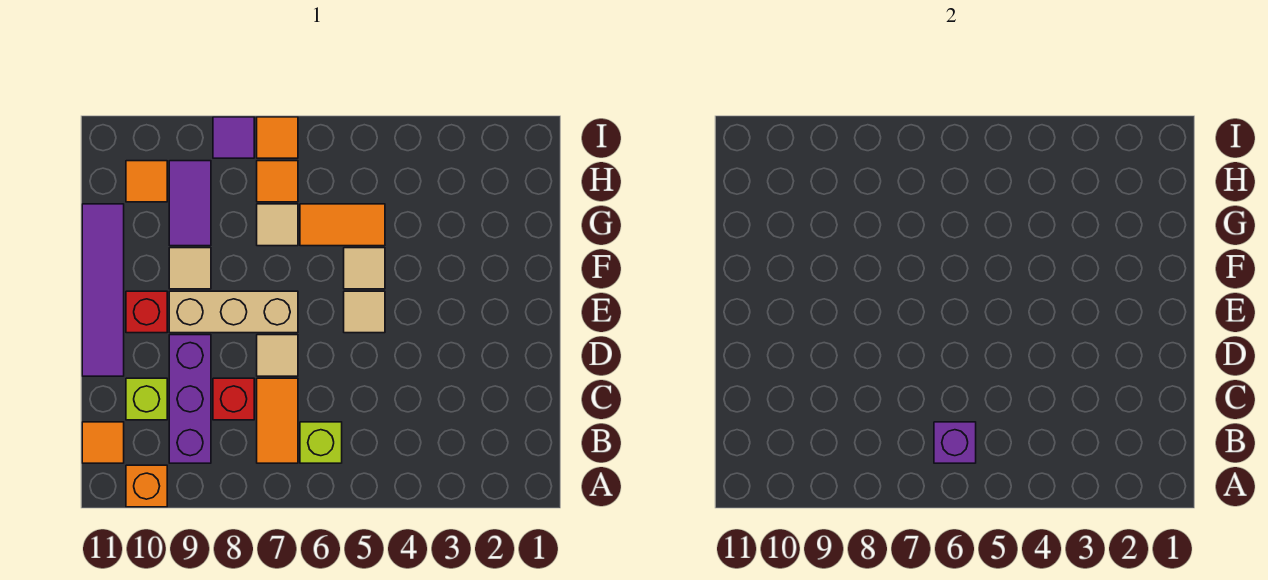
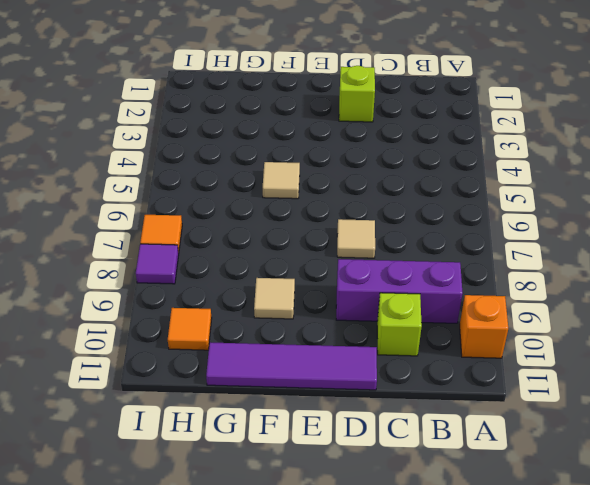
lime 1x1 brick [339,66,375,122] -> lime 1x1 brick moved to [300,422,342,463]
none -> orange 1x2 tile [257,378,298,463]
none -> orange 1x1 tile [82,422,124,463]
none -> red 1x1 brick [213,378,254,420]

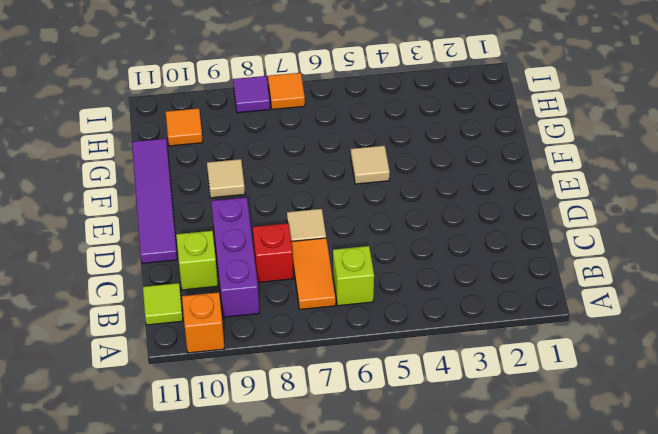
lime 1x1 tile [143,283,183,325] -> orange 1x1 tile [82,422,124,463]
none -> tan 1x1 tile [344,291,385,333]
none -> tan 1x3 brick [169,291,298,333]
none -> red 1x1 brick [126,291,167,333]

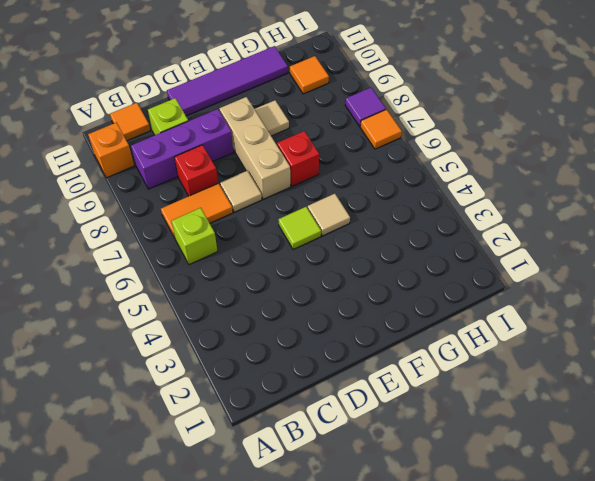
lime 1x1 tile [278,207,321,250] -> tan 1x1 tile [344,291,385,333]
red 1x1 brick [277,131,319,186] -> red 1x1 brick moved to [126,291,167,333]
none -> orange 1x2 tile [300,204,385,246]
none -> tan 1x1 tile [257,204,298,246]
none -> purple 1x2 tile [169,161,211,246]

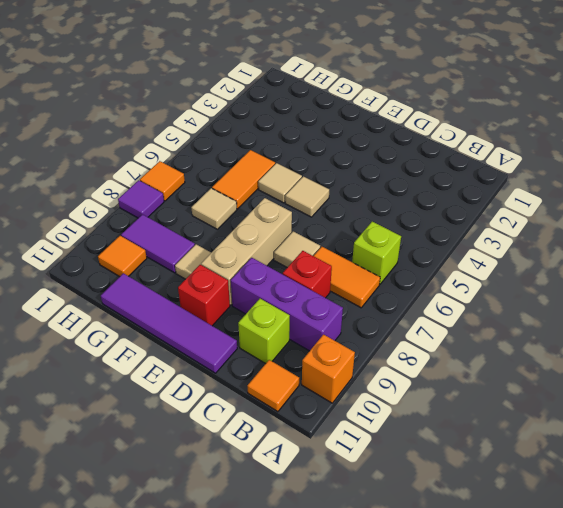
none -> orange 1x1 tile [257,161,298,202]
none -> purple 1x1 brick [934,422,976,463]

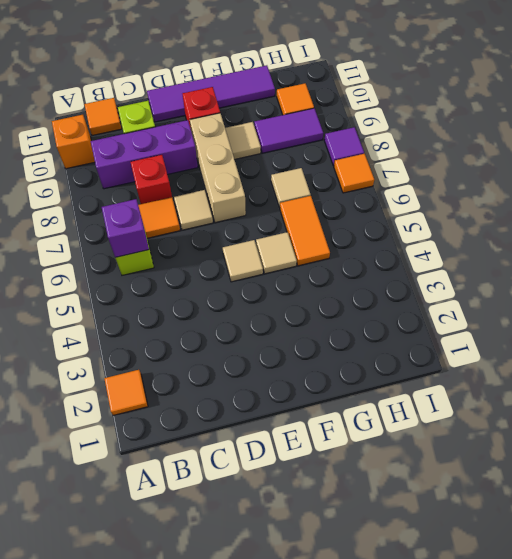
orange 1x1 tile [104,370,148,415] -> orange 1x1 tile moved to [257,161,298,202]

